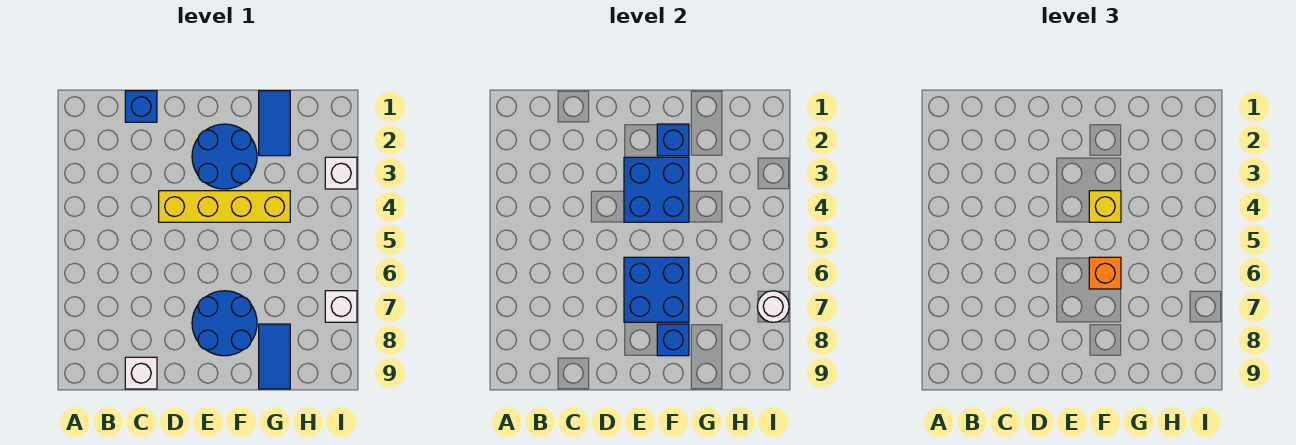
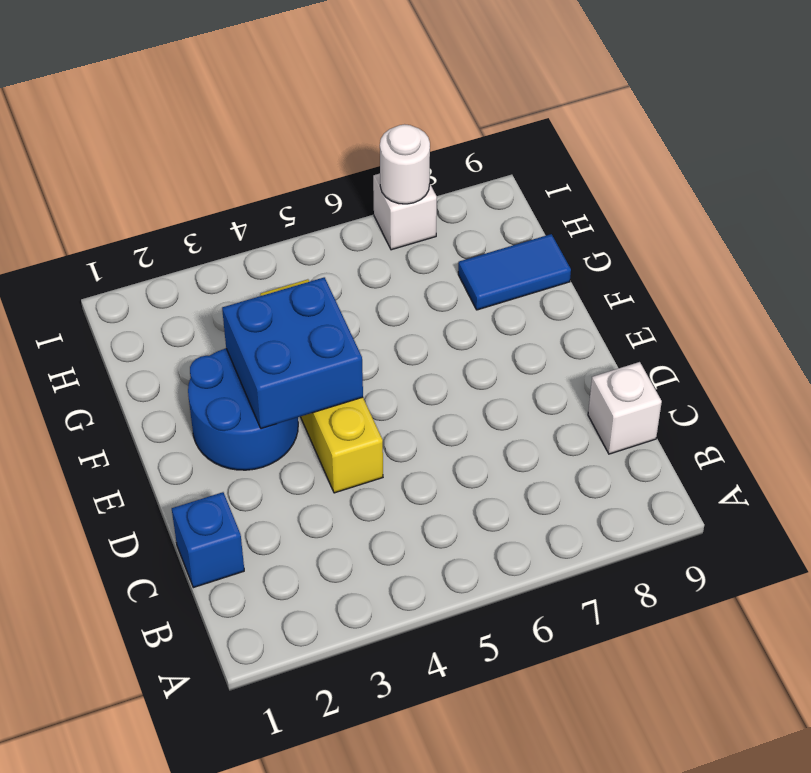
none -> blue 2x2 round brick [192,291,257,356]
none -> blue 1x2 tile [259,91,290,156]
none -> white 1x1 brick [325,157,357,189]

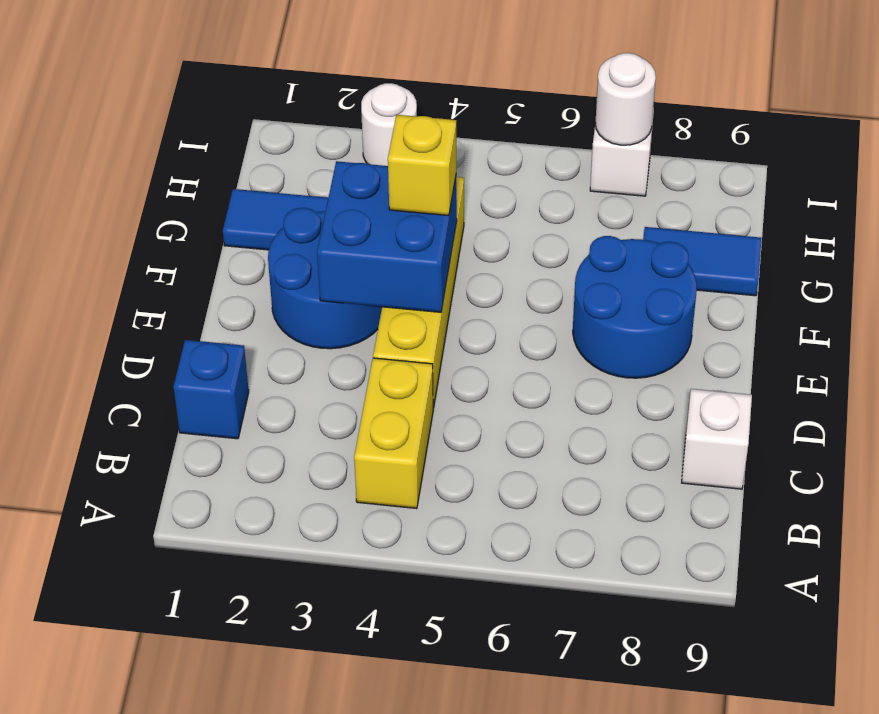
yellow 1x2 brick [354,358,433,509] -> none
white 1x1 round brick [361,83,417,166] -> white 1x1 brick [325,157,357,189]
none -> blue 2x2 brick [624,257,689,322]
none -> blue 1x1 brick [657,124,689,156]
none -> blue 1x1 brick [657,324,689,356]

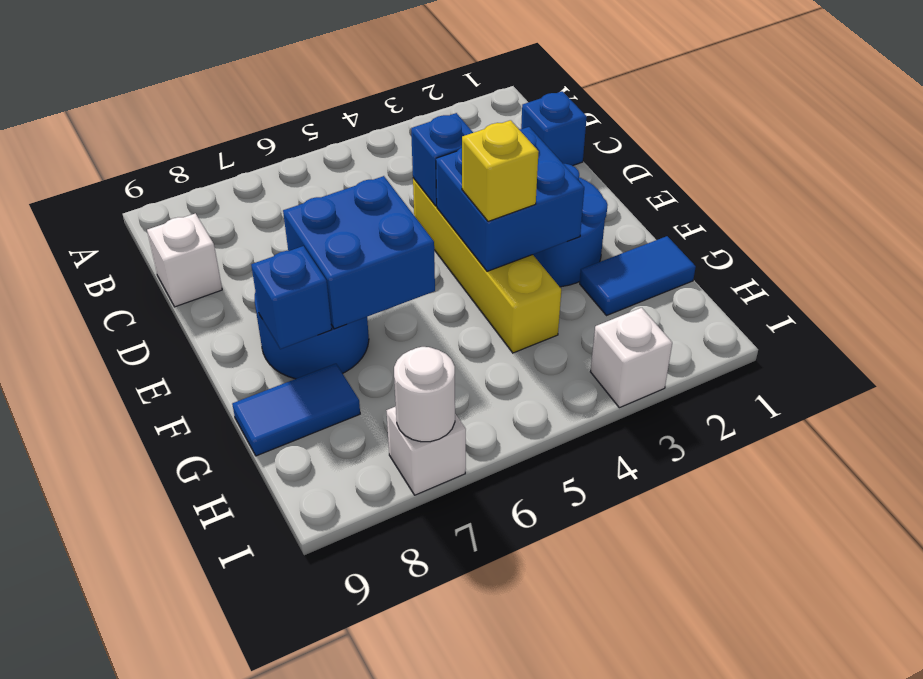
blue 1x1 brick [411,113,473,206] -> blue 1x1 brick moved to [657,124,689,156]
none -> orange 1x1 brick [1089,257,1121,289]

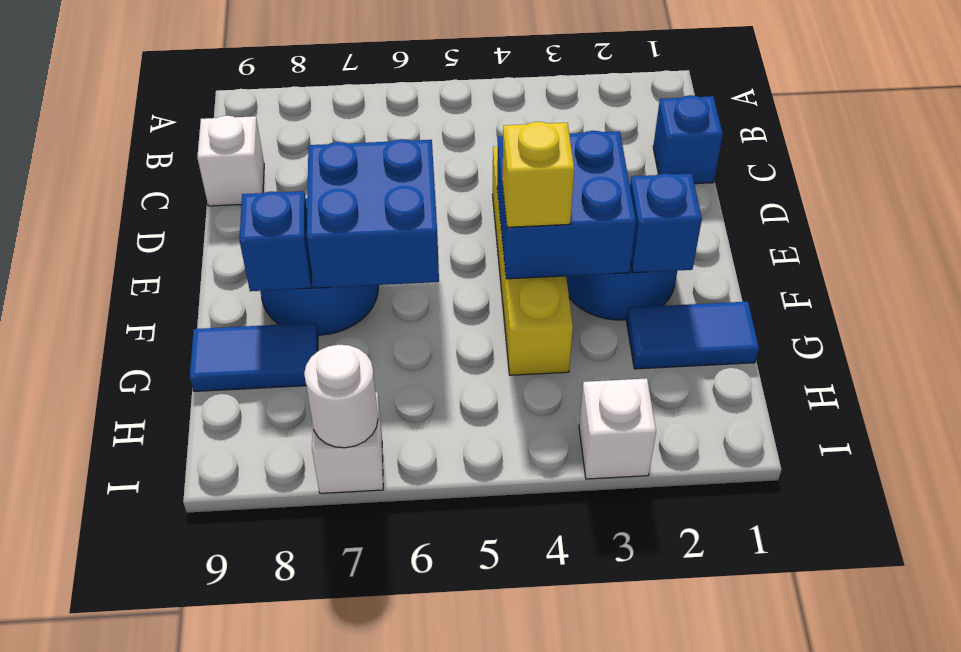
none -> orange 1x1 brick [1089,257,1121,289]

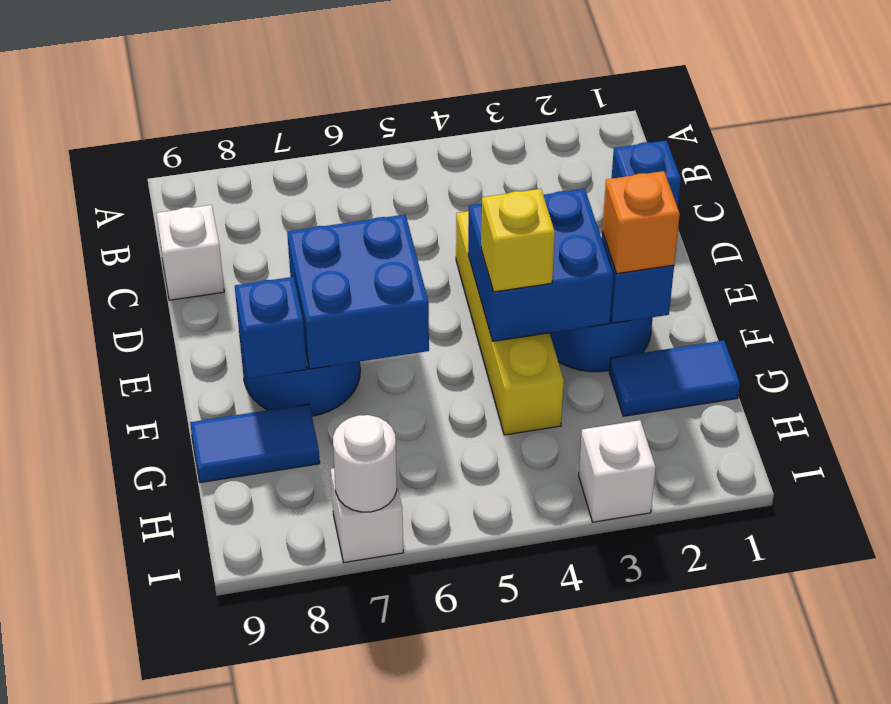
orange 1x1 brick [602,171,680,274] -> orange 1x1 brick moved to [1089,257,1121,289]

